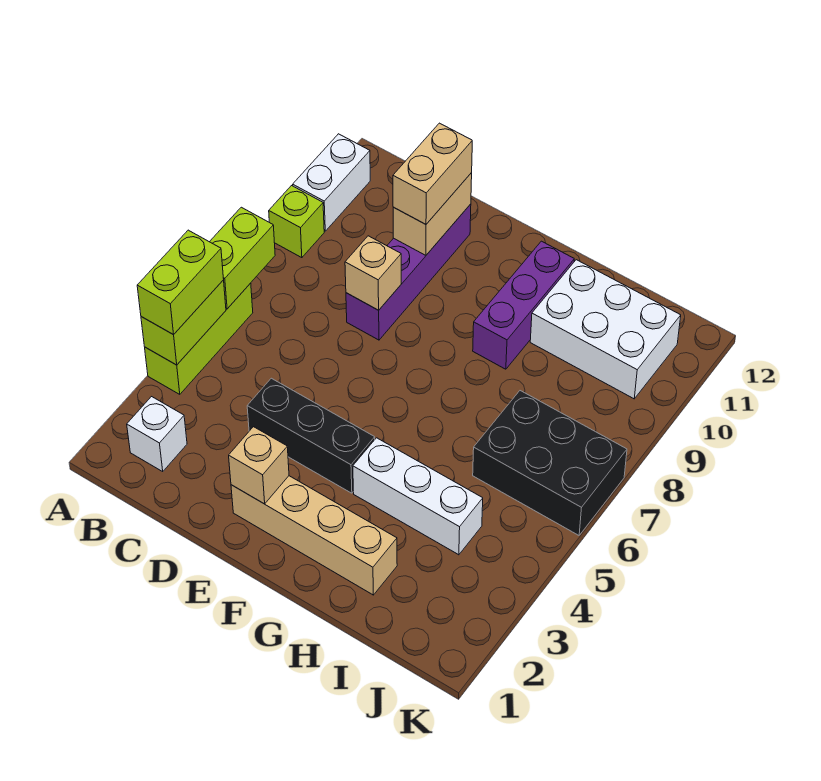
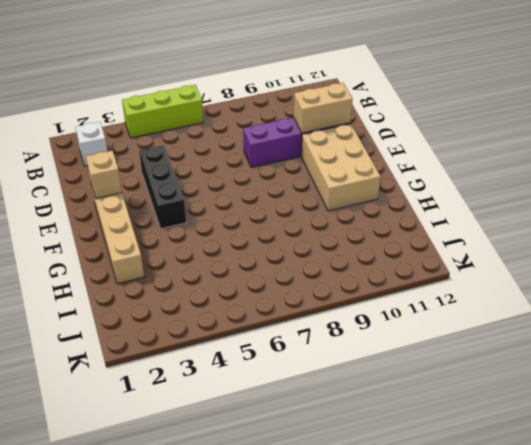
tan 2x3 brick [301,124,381,211] -> purple 1x3 brick [473,241,574,369]
none -> lime 1x1 brick [269,186,324,258]
none -> white 1x2 brick [293,134,370,231]
none -> white 1x3 brick [353,438,483,555]

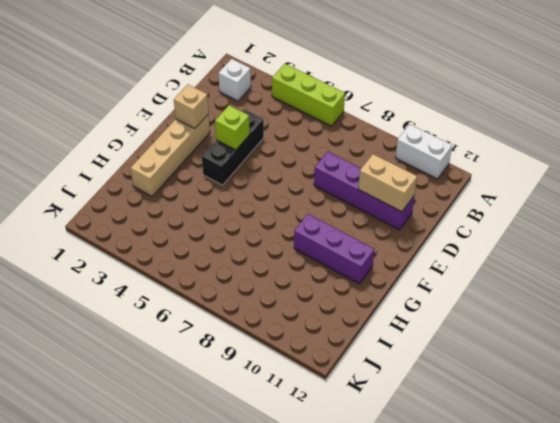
lime 1x1 brick [215,105,250,150] -> lime 1x1 brick moved to [269,186,324,258]
none -> white 1x3 brick [353,438,483,555]
none -> white 2x3 brick [530,260,681,399]
none -> black 2x3 brick [473,391,627,535]

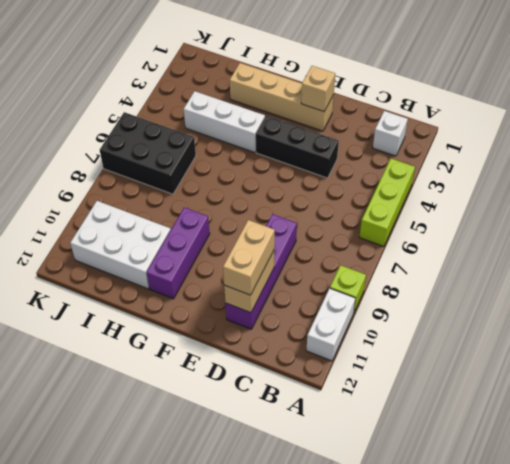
none -> lime 1x2 brick [141,280,226,365]
none -> lime 1x2 brick [210,207,275,309]
none -> tan 1x1 brick [345,236,401,310]

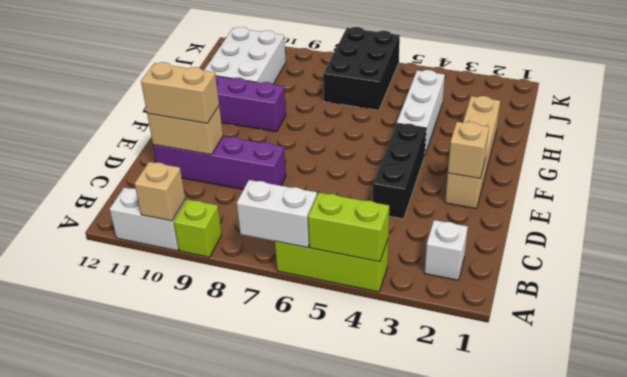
white 1x2 brick [237,180,317,248] -> lime 1x2 brick [210,207,275,309]
tan 1x1 brick [134,162,185,221] -> tan 1x1 brick moved to [345,236,401,310]
none -> lime 1x2 brick [137,230,224,335]

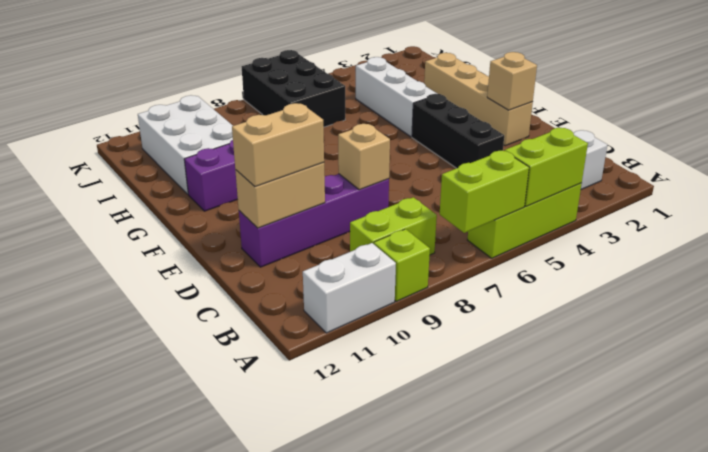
lime 1x2 brick [350,197,437,255] -> lime 1x2 brick moved to [137,230,224,335]

